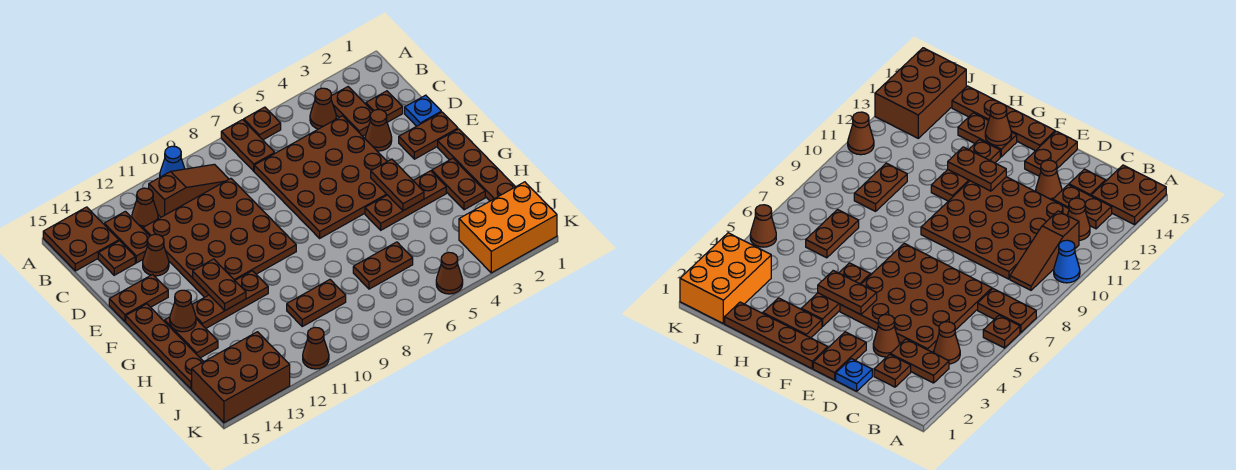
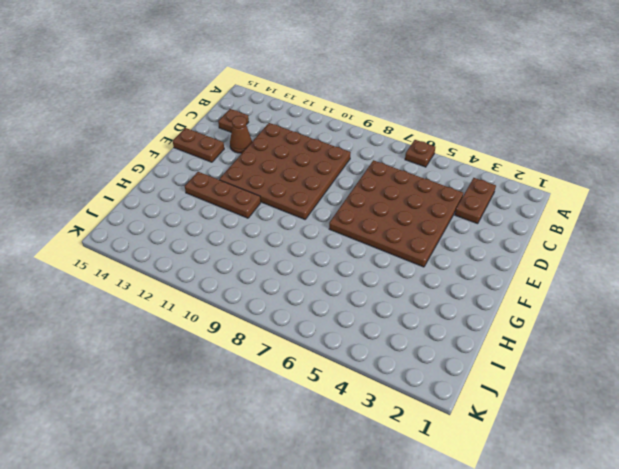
none -> brown 1x2 plate [221,120,275,171]
none -> blue 1x1 cone [160,146,185,177]
none -> brown 2x2 plate [43,207,119,271]
none -> brown 1x1 cone [310,88,336,129]

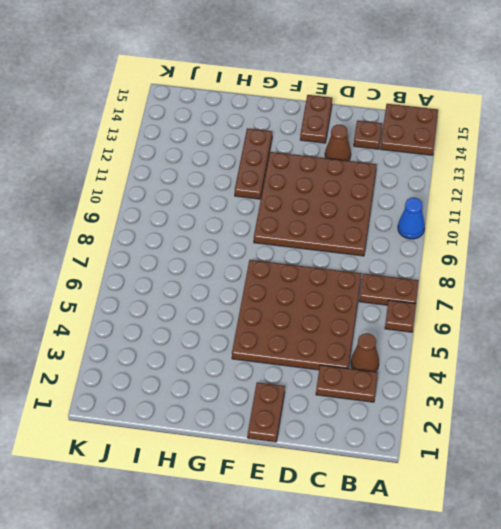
none -> brown 1x3 slope [149,164,229,217]
none -> brown 1x1 cone [132,188,158,229]
none -> brown 1x2 plate [104,211,150,263]
none -> brown 1x1 plate [366,91,403,122]

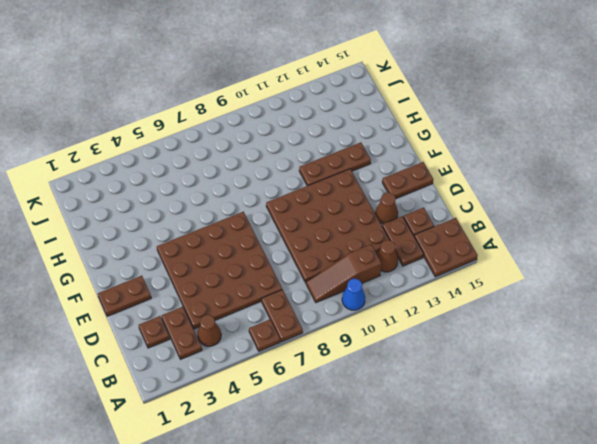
none -> blue 1x1 plate [405,95,441,126]
none -> brown 1x1 cone [365,109,392,151]
none -> brown 1x4 plate [438,129,515,201]
none -> brown 1x4 plate [126,304,203,389]

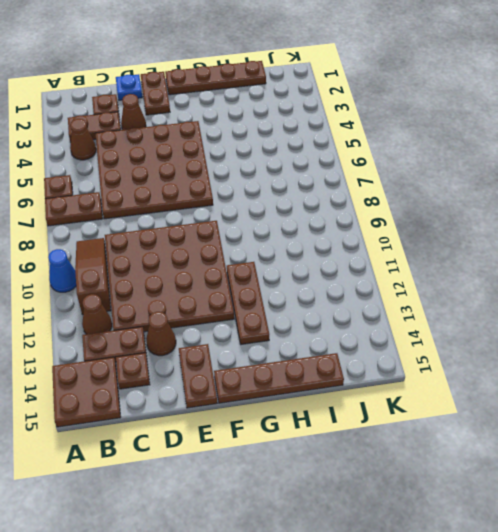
none -> brown 1x2 plate [432,158,485,210]
none -> brown 1x3 plate [365,171,446,230]
none -> brown 1x2 plate [164,317,218,358]
none -> brown 1x2 plate [353,242,413,289]

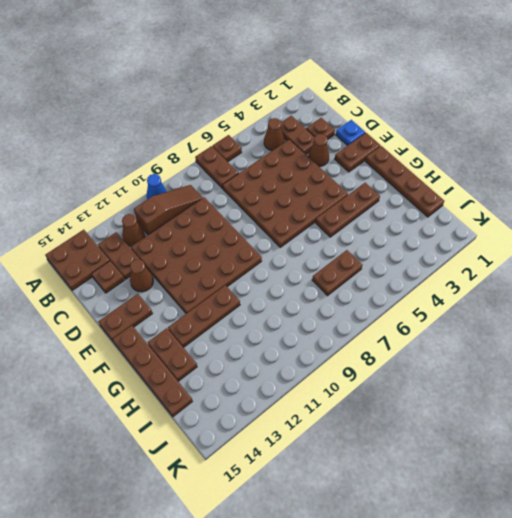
none -> brown 1x2 plate [432,158,485,210]
none -> brown 1x2 plate [287,280,346,326]
none -> orange 2x3 brick [459,182,557,273]
none -> brown 2x3 brick [192,332,290,423]

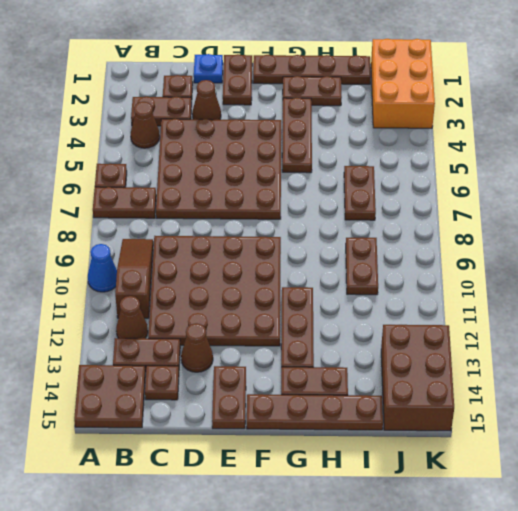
none -> brown 1x1 cone [436,252,463,294]
none -> brown 1x1 cone [303,327,329,369]
none -> brown 1x2 plate [371,159,424,211]
none -> brown 1x2 plate [193,259,246,310]

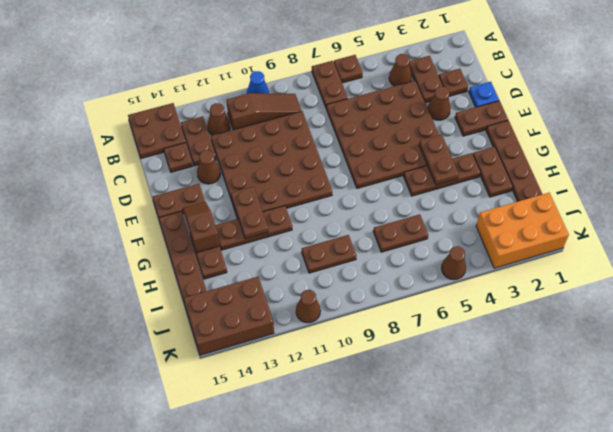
brown 1x2 slope [183,202,220,253] -> brown 1x1 cone [170,290,196,332]

